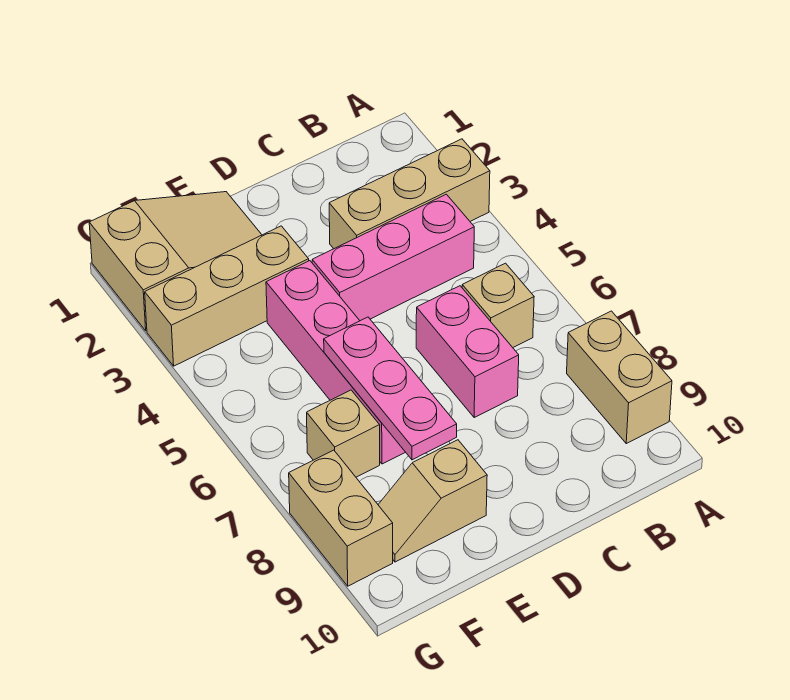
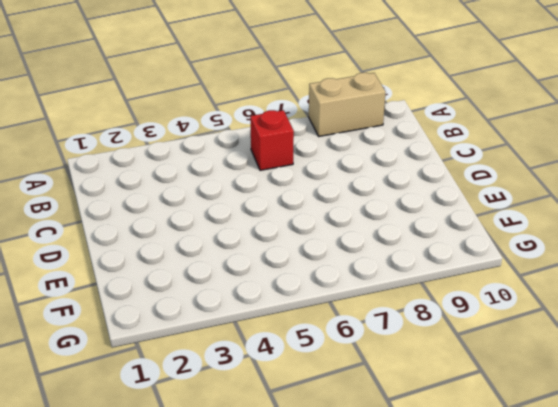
red 1x1 brick [250,110,294,170] -> tan 1x1 brick [462,263,534,347]
none -> tan 1x3 brick [329,139,490,249]
none -> pink 1x3 brick [312,194,474,321]
none -> pink 1x2 brick [416,286,519,417]

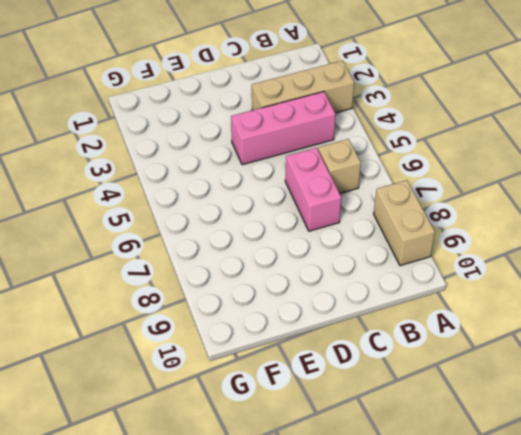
none -> tan 2x3 slope [89,192,262,331]
none -> tan 1x3 brick [145,226,309,366]
none -> pink 1x4 brick [266,261,405,464]

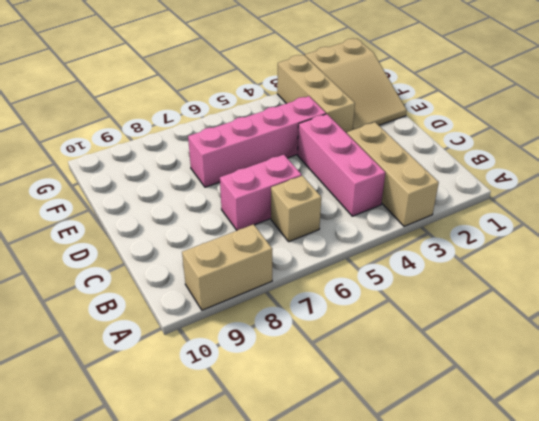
none -> tan 1x2 slope [378,440,487,562]
none -> tan 1x1 brick [307,390,380,477]
none -> tan 1x2 brick [289,450,393,586]

